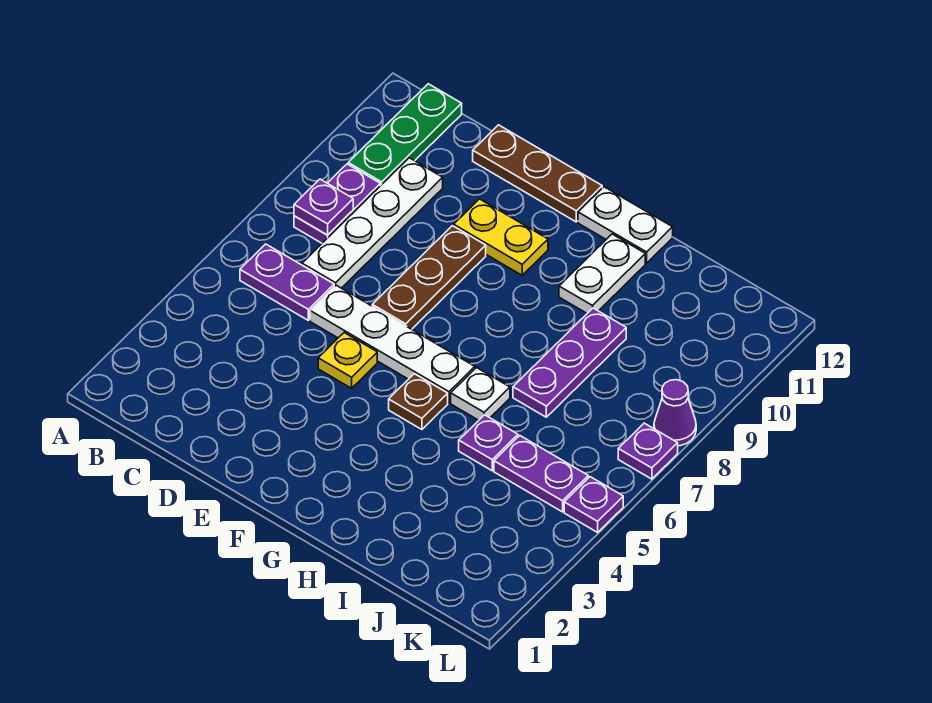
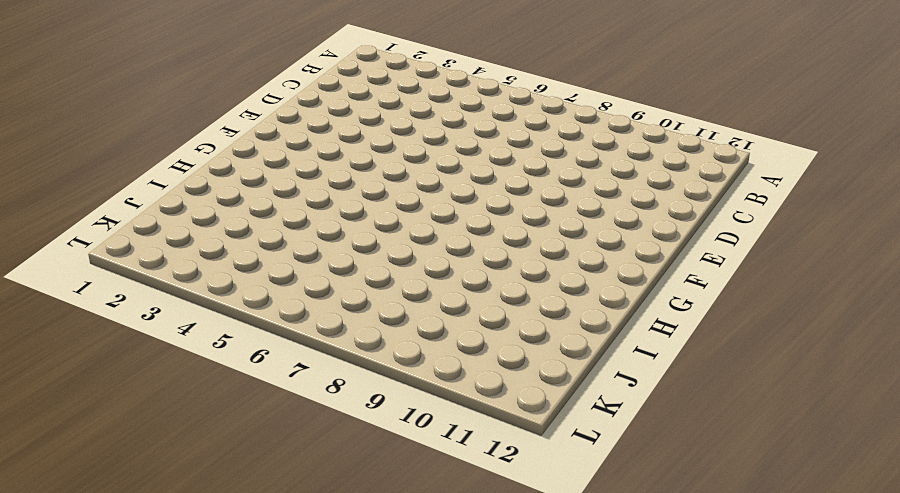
none -> purple 1x2 plate [240,244,334,320]
none -> purple 1x2 plate [294,164,380,243]
none -> green 1x3 plate [348,84,462,186]

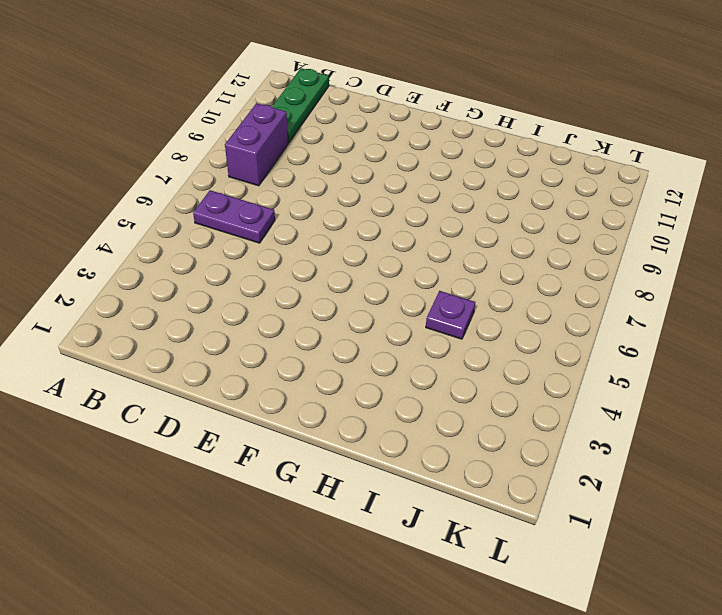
purple 1x2 brick [225,103,288,186] -> purple 1x2 plate [294,164,380,243]
none -> white 1x4 plate [302,158,443,288]
none -> white 1x4 plate [310,285,475,403]
none -> brown 1x3 plate [473,125,602,222]

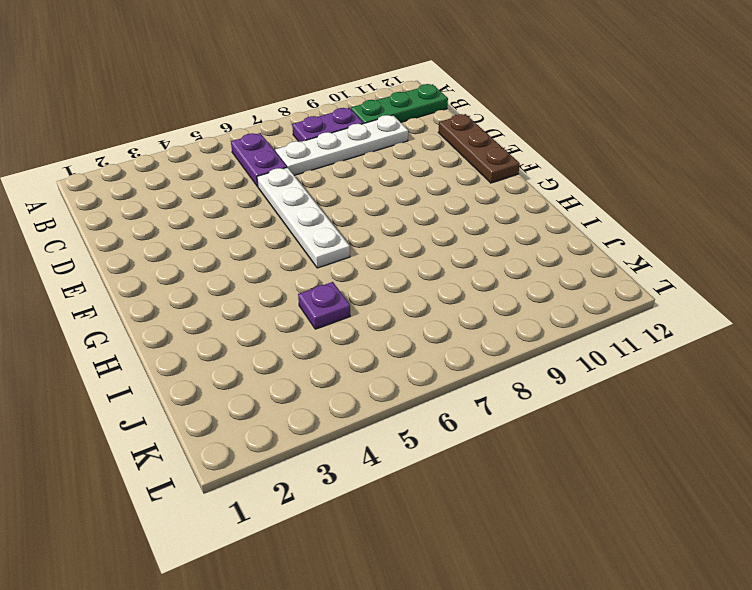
none -> yellow 1x1 plate [318,333,377,388]
none -> brown 1x3 plate [372,226,486,329]
none -> yellow 1x2 plate [454,199,548,275]

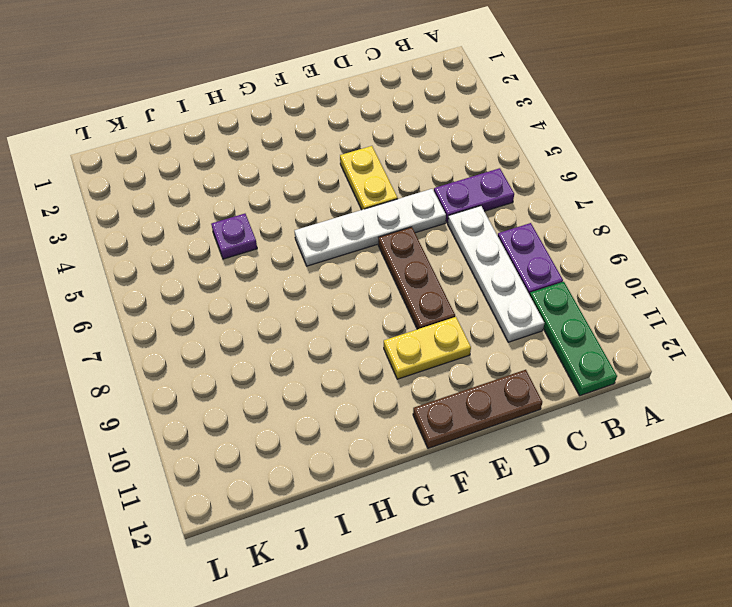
yellow 1x2 plate [340,146,398,210] -> yellow 1x1 plate [318,333,377,388]
none -> brown 1x1 plate [389,374,448,429]
none -> white 1x2 plate [578,187,673,263]
none -> white 1x1 plate [451,368,510,420]

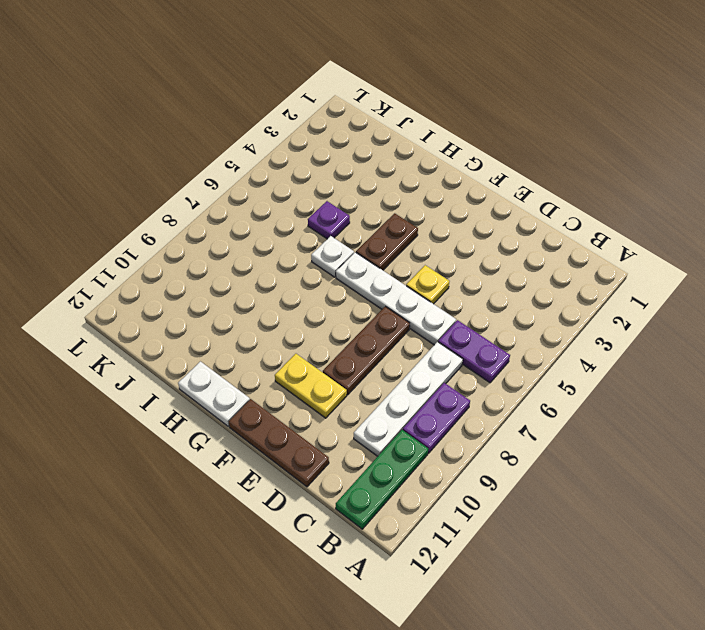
brown 1x2 plate [356,213,418,270] -> brown 1x1 plate [389,374,448,429]
none -> white 1x2 plate [559,234,645,313]
none -> purple 1x3 plate [513,308,626,417]
none -> purple 1x2 plate [494,436,588,512]

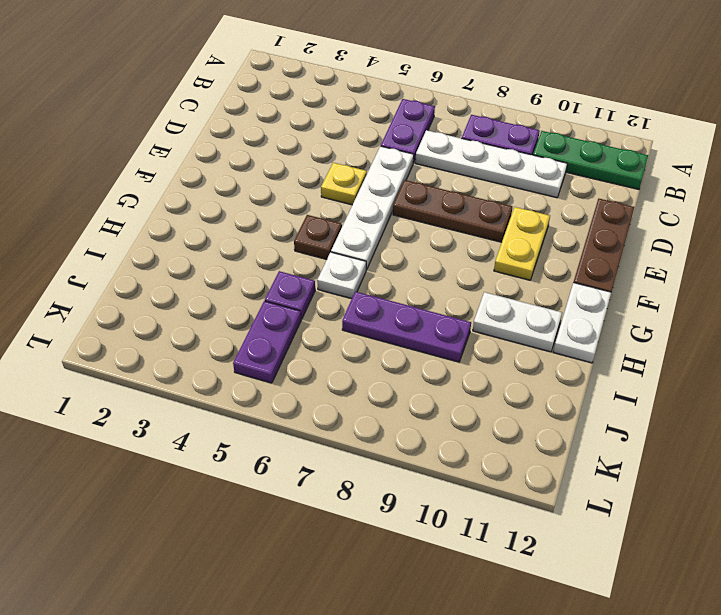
none -> purple 1x1 plate [564,477,623,532]
none -> purple 1x1 plate [618,423,678,479]
none -> purple 1x1 cone [654,380,696,446]

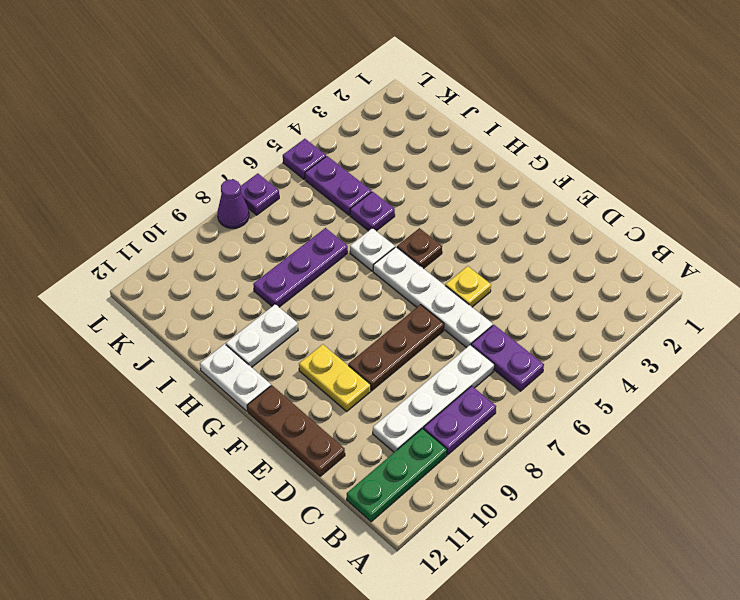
none -> purple 1x1 plate [294,179,353,235]

